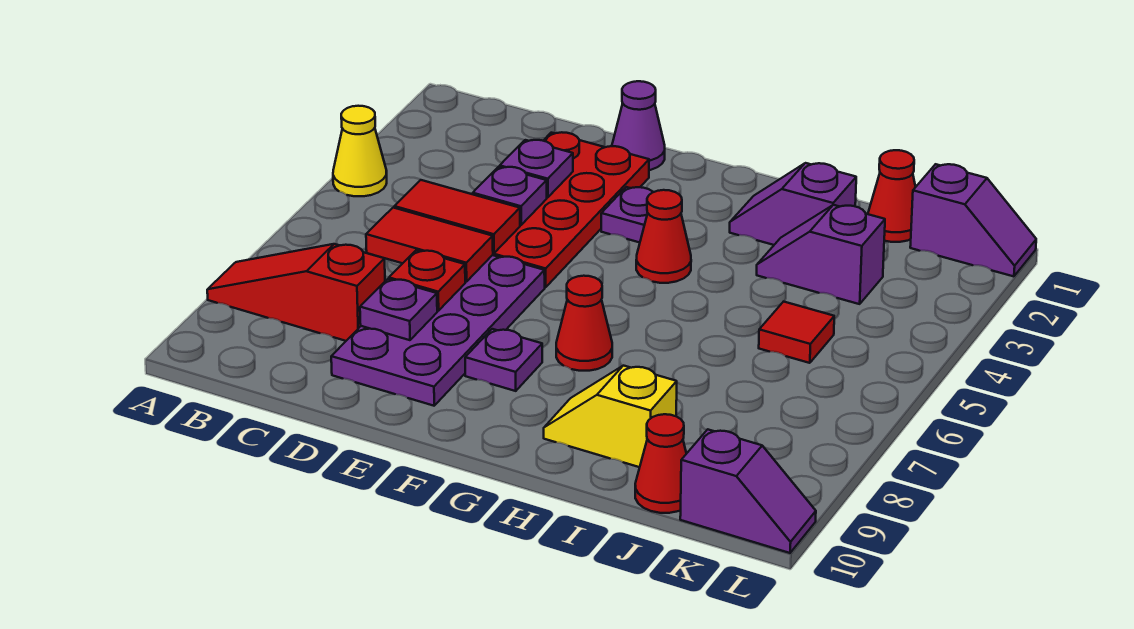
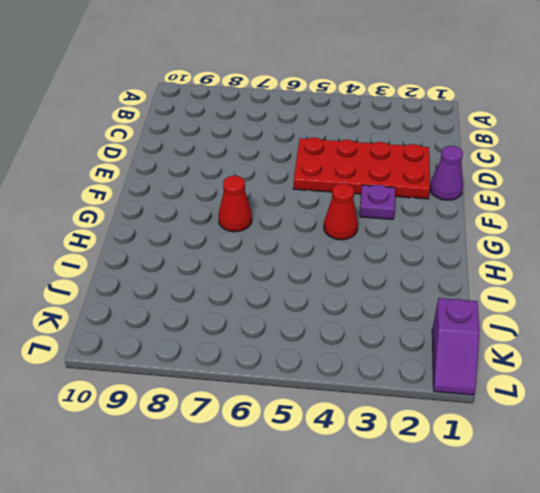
none -> yellow 1x1 cone [333,106,387,196]
none -> red 1x3 slope [207,244,385,341]
none -> purple 2x4 plate [331,255,545,406]

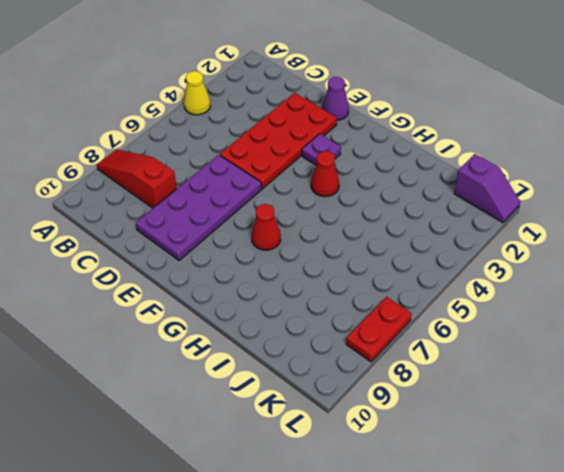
red 1x2 plate [346,297,412,362] -> none
none -> purple 1x1 plate [465,329,542,391]
none -> purple 1x2 slope [730,163,856,245]
none -> yellow 1x2 slope [544,366,677,467]

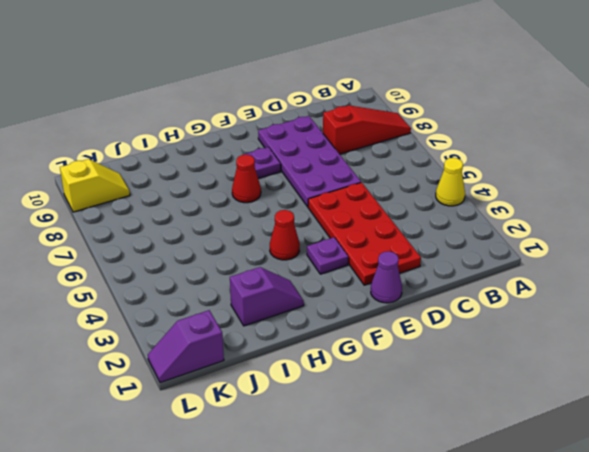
yellow 1x2 slope [60,159,130,212] -> yellow 1x2 slope moved to [544,366,677,467]
none -> purple 1x2 slope [757,205,885,304]
none -> red 1x1 cone [868,150,916,242]
none -> red 1x1 tile [759,302,834,363]

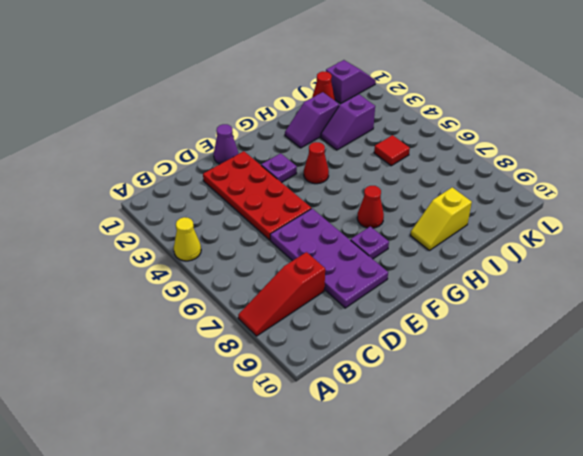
none -> red 1x1 cone [635,414,686,513]
none -> purple 1x2 slope [680,429,816,553]
none -> red 1x2 tile [394,180,520,253]

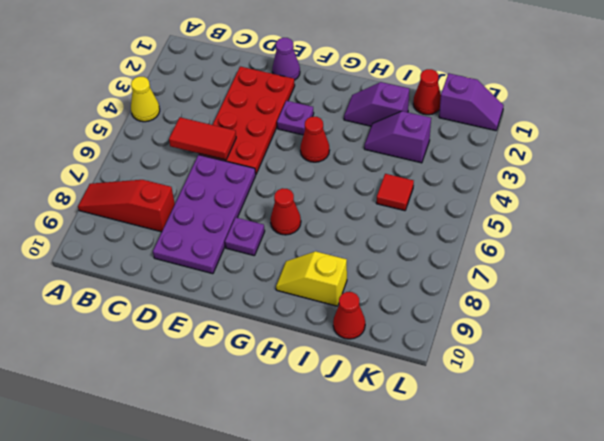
none -> purple 1x2 slope [680,429,816,553]
none -> red 1x2 tile [366,208,493,282]
none -> purple 1x1 plate [500,140,573,197]

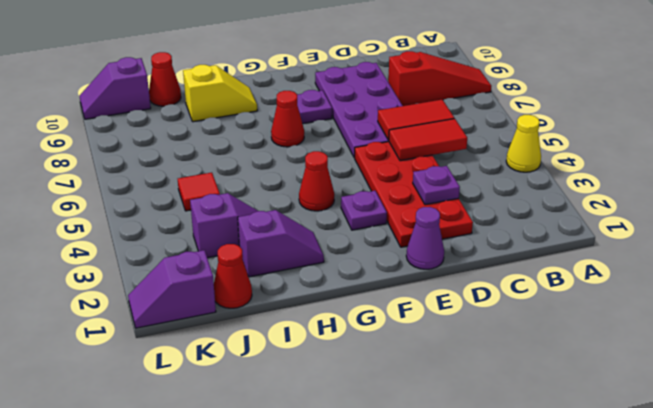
none -> purple 1x1 plate [473,167,547,225]
none -> red 1x1 plate [389,250,465,311]
none -> purple 1x1 plate [360,279,437,340]

